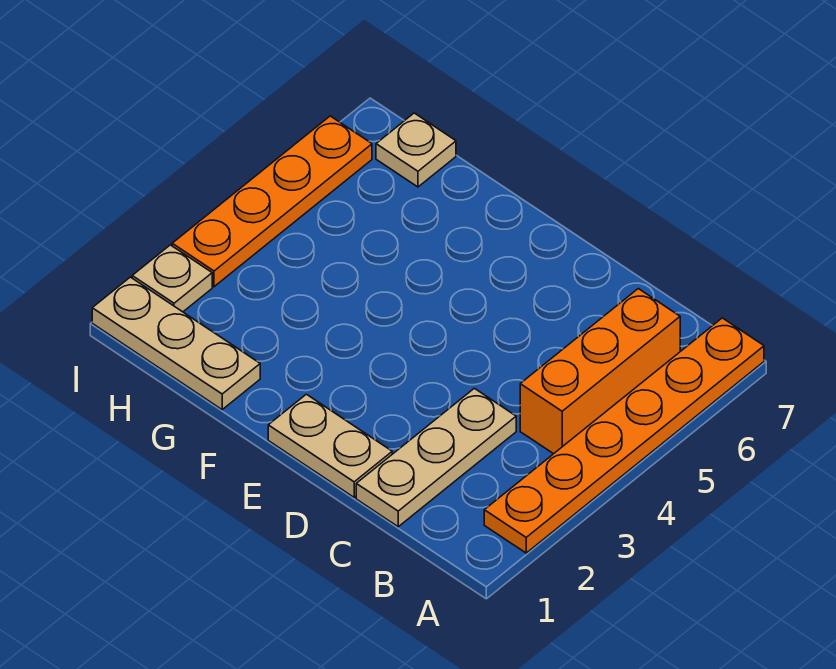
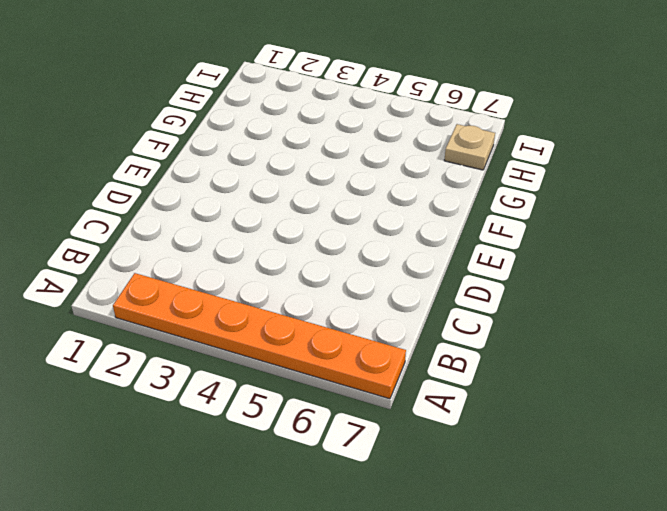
none -> orange 1x3 brick [520,289,680,454]
none -> tan 1x3 plate [356,388,516,527]

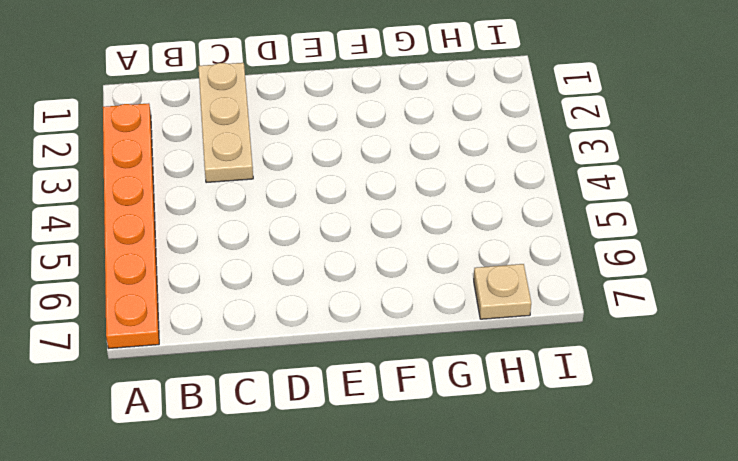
none -> orange 1x3 brick [520,289,680,454]
none -> tan 1x2 plate [268,394,392,497]

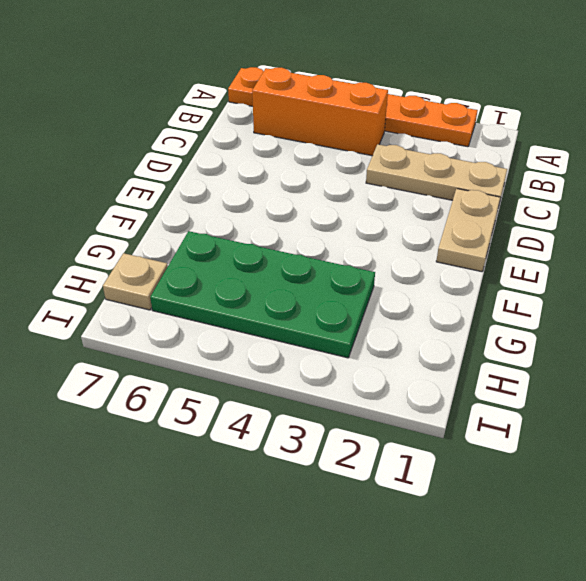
green 2x4 plate [150,231,375,358] -> none
none -> tan 1x3 plate [92,277,260,410]
none -> tan 1x1 plate [132,245,212,312]

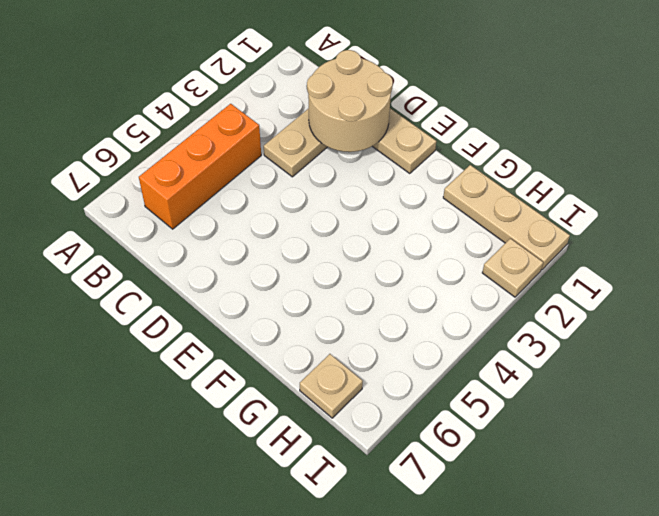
tan 2x2 round brick [307,50,393,152] -> none
none -> orange 1x6 plate [484,318,764,553]
none -> orange 1x4 plate [172,116,372,287]

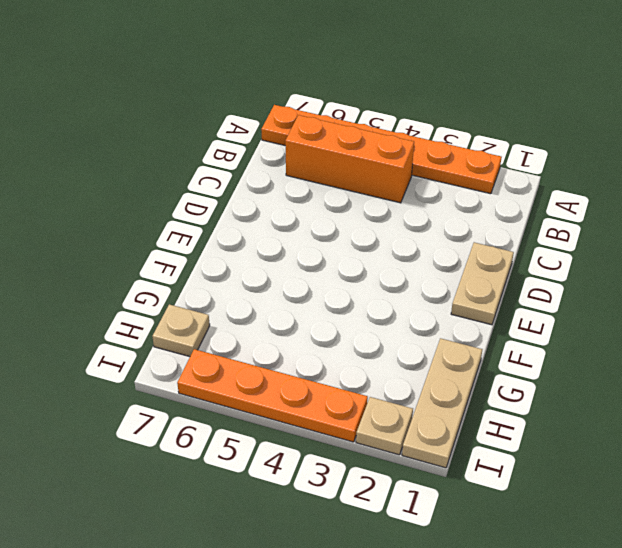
none -> tan 1x3 plate [356,388,516,527]

